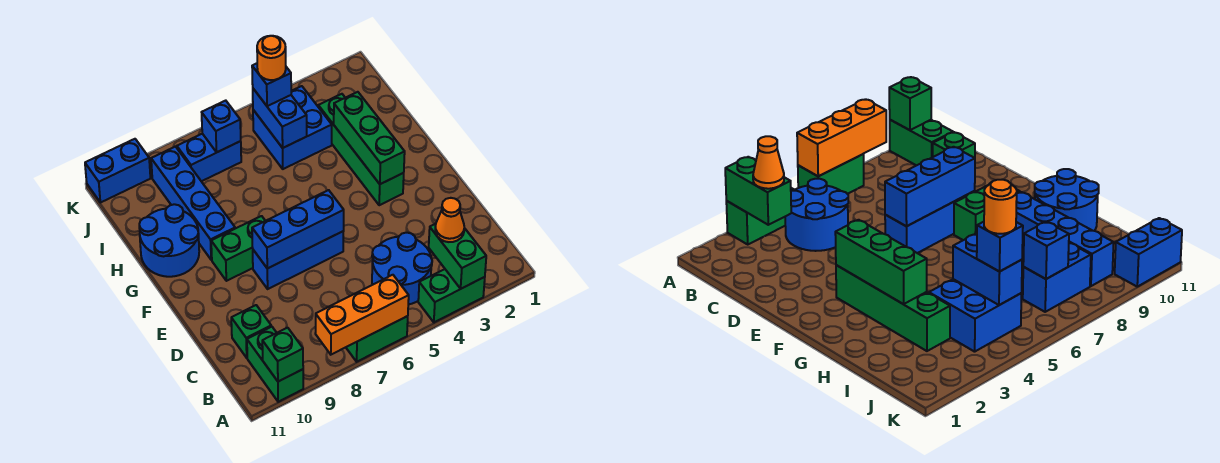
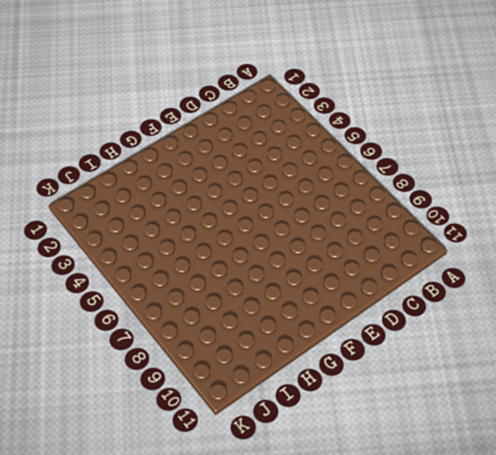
none -> green 1x2 brick [418,269,485,322]
none -> green 1x2 brick [346,316,408,362]
none -> green 1x2 brick [247,327,303,402]

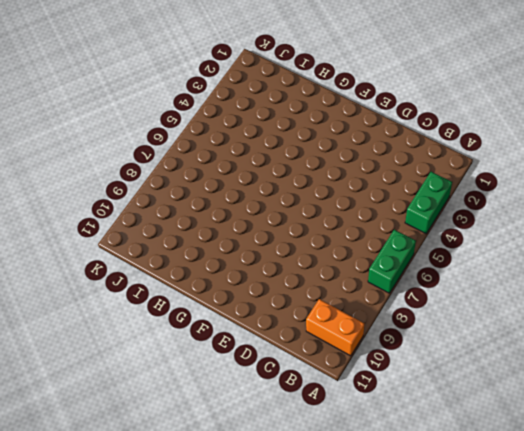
orange 1x2 brick [306,299,364,356] -> green 1x2 brick [247,327,303,402]
none -> blue 2x2 round brick [372,233,432,305]
none -> green 1x1 brick [231,305,271,358]
none -> blue 1x3 brick [253,231,344,289]

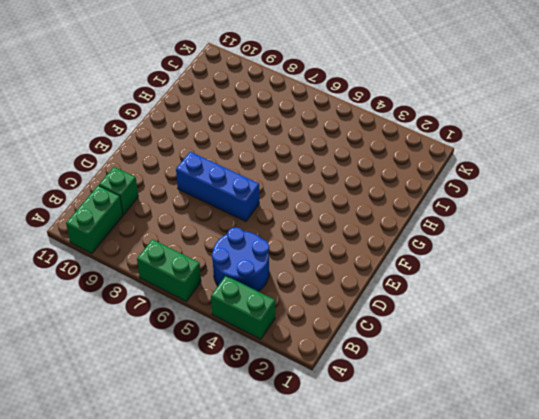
none -> green 1x4 brick [318,94,404,205]
none -> green 1x2 brick [211,216,265,281]
none -> blue 1x4 brick [151,147,235,260]

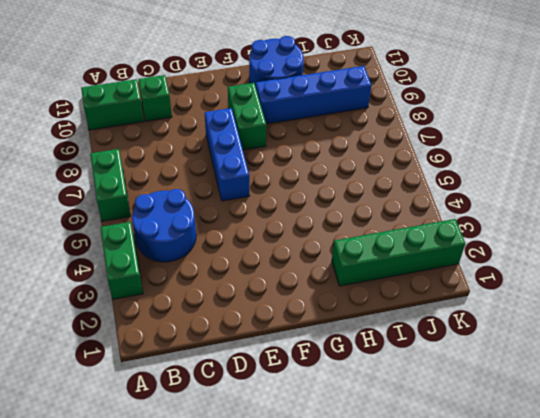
green 1x4 brick [332,219,465,286] -> green 1x4 brick moved to [318,94,404,205]
none -> blue 2x2 brick [253,86,332,169]
none -> blue 1x2 brick [177,134,241,181]
none -> blue 1x2 brick [85,139,150,203]

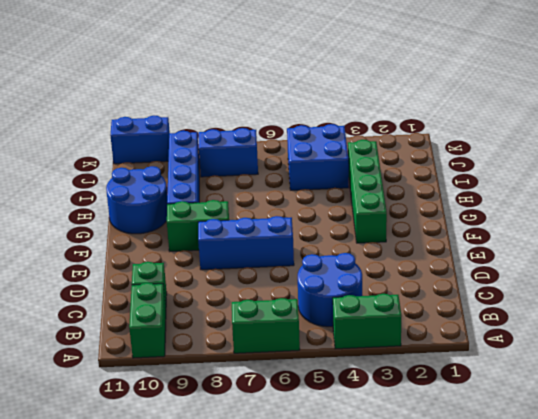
none -> green 1x2 brick [429,224,486,289]
none -> orange 1x3 brick [315,275,409,355]
none -> green 1x1 brick [262,328,303,382]

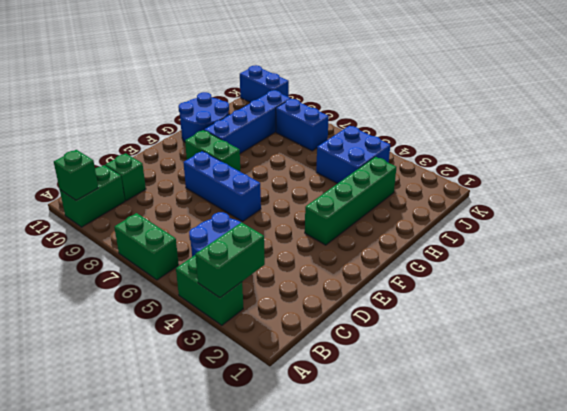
none -> orange 1x3 brick [315,275,409,355]
none -> blue 1x3 brick [252,190,344,269]
none -> green 1x3 brick [334,92,405,184]

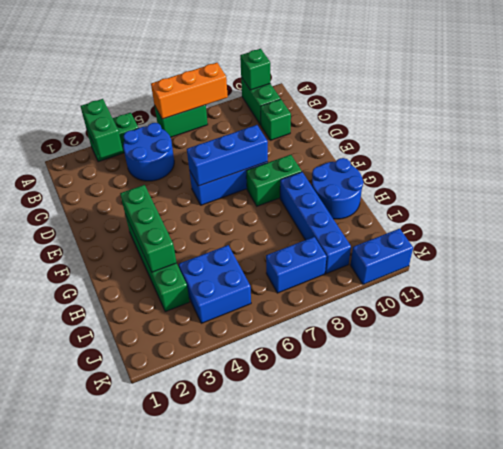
none -> blue 1x2 brick [253,89,307,148]
none -> blue 1x1 brick [202,101,241,152]
none -> orange 1x1 cone [435,198,464,242]

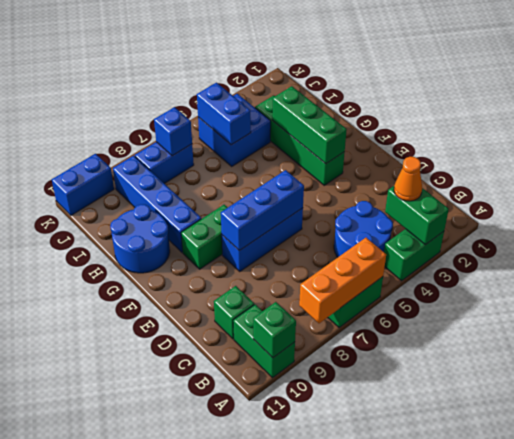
none -> blue 1x1 brick [252,63,291,106]
none -> orange 1x1 round brick [257,36,286,80]

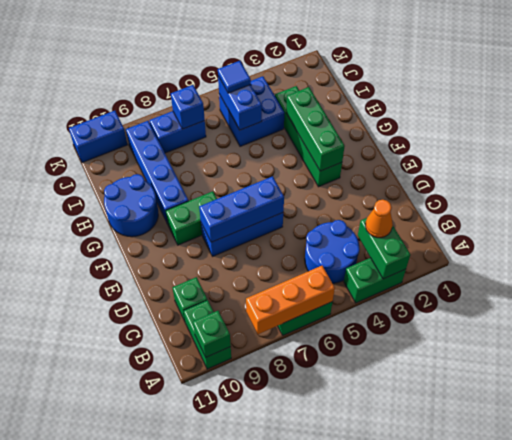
blue 1x1 tile [218,61,251,93] -> blue 1x1 brick [252,63,291,106]
none -> orange 1x1 round brick [257,36,286,80]

